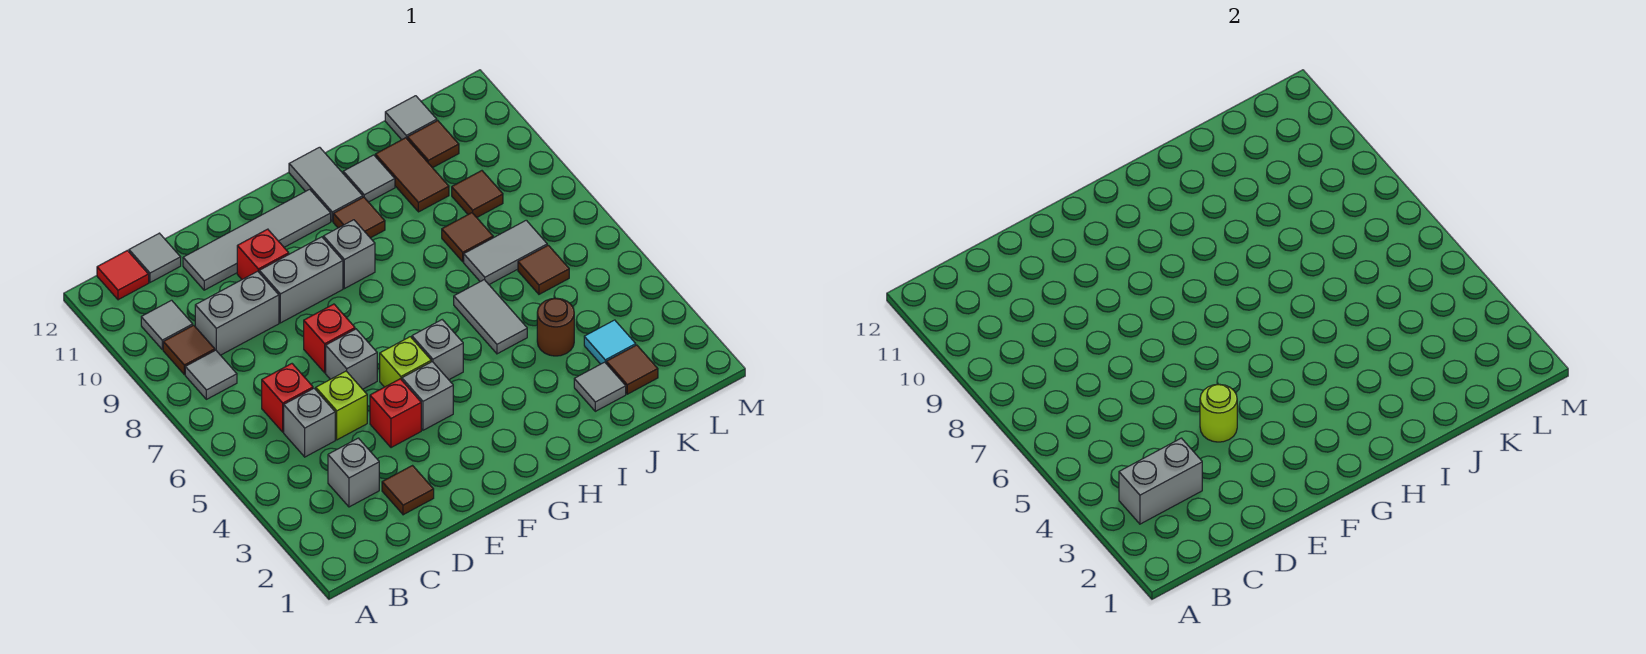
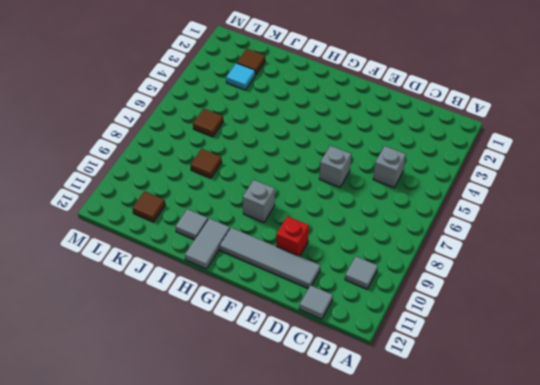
none -> grey 1x1 tile [185,350,237,399]
none -> brown 1x1 tile [163,325,215,374]
none -> red 1x1 tile [97,250,149,300]
none -> grey 1x1 brick [328,438,379,507]

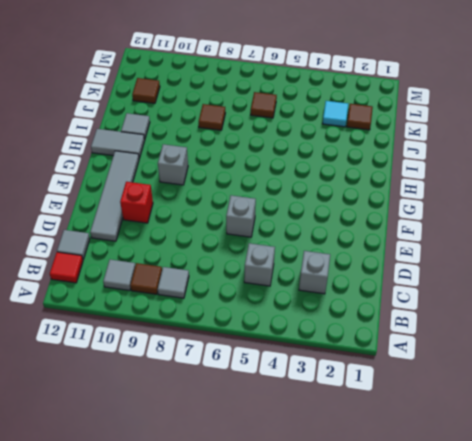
none -> red 1x1 brick [262,364,313,432]
none -> grey 1x2 brick [195,271,279,355]
none -> brown 1x1 tile [382,466,434,515]
none -> lime 1x1 brick [316,371,367,440]

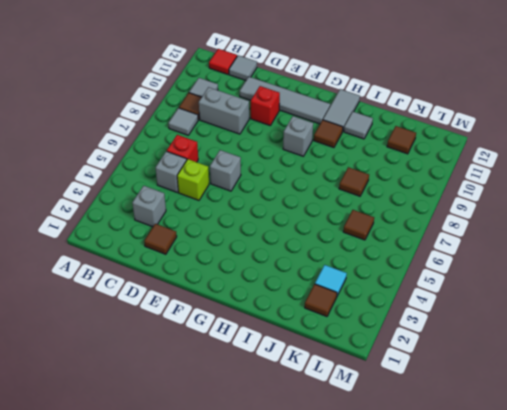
none -> red 1x1 brick [370,379,421,448]
none -> red 1x1 brick [304,304,355,373]
none -> grey 1x2 brick [259,237,343,323]
none -> grey 1x1 brick [402,362,453,430]

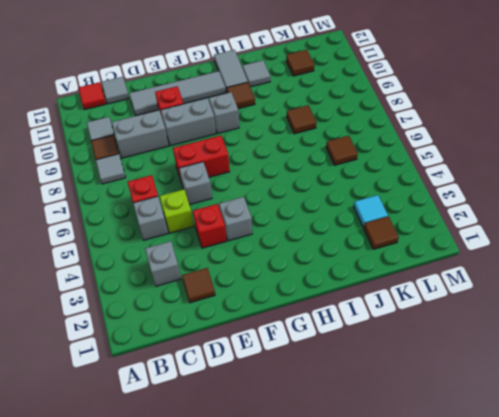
red 1x2 brick [173,135,230,180] -> red 1x1 brick [304,304,355,373]
none -> lime 1x1 brick [380,337,431,387]
none -> grey 1x1 brick [412,320,463,380]
none -> grey 1x2 tile [454,280,527,354]
none -> grey 1x1 tile [574,362,626,411]

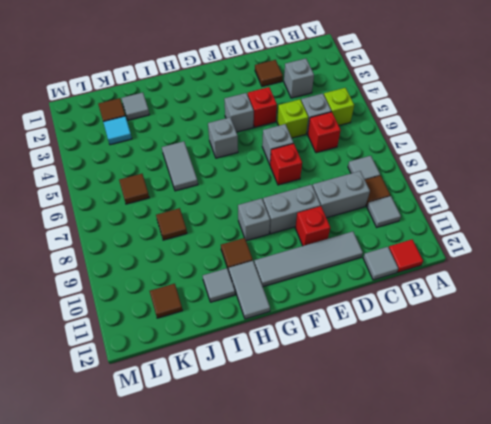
lime 1x1 brick [324,88,354,125] -> lime 1x1 brick moved to [380,337,431,387]
none -> brown 1x1 round brick [537,298,574,356]
none -> grey 1x2 tile [464,220,547,284]
none -> brown 1x2 tile [375,138,449,212]
none -> brown 1x1 tile [452,171,503,217]

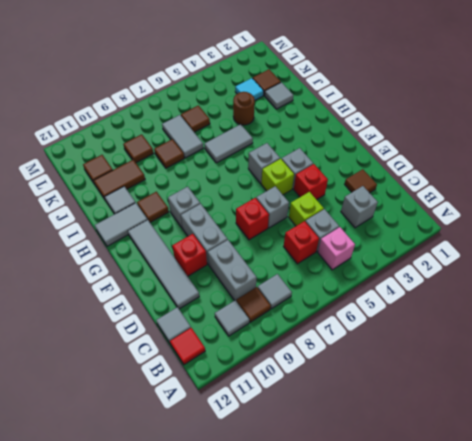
pink 1x1 brick [318,227,355,270] -> none
none -> grey 1x1 tile [385,96,437,140]
none -> grey 1x2 brick [1119,438,1202,524]
none -> lime 1x1 round brick [1200,384,1237,442]

